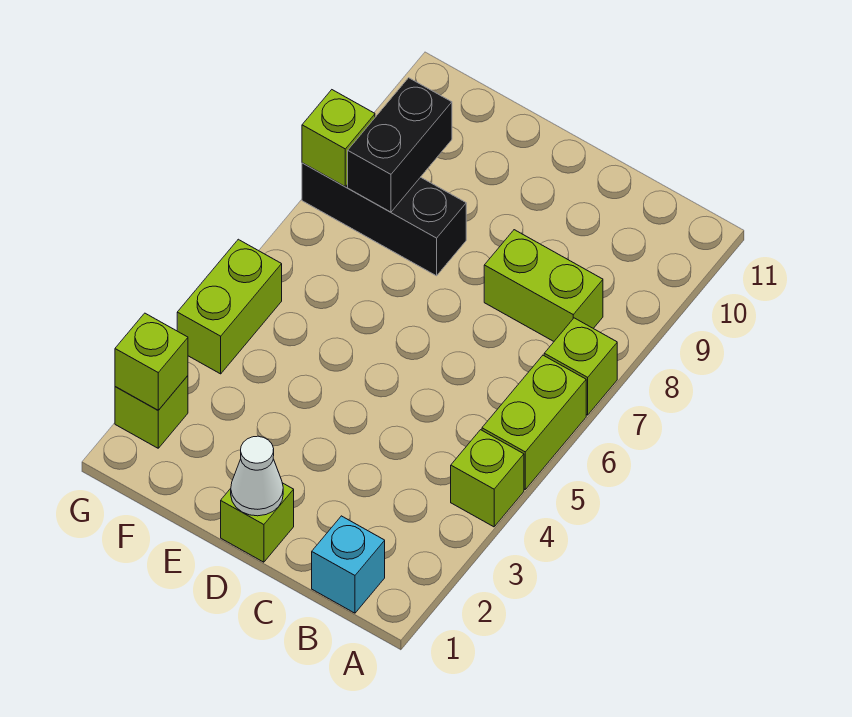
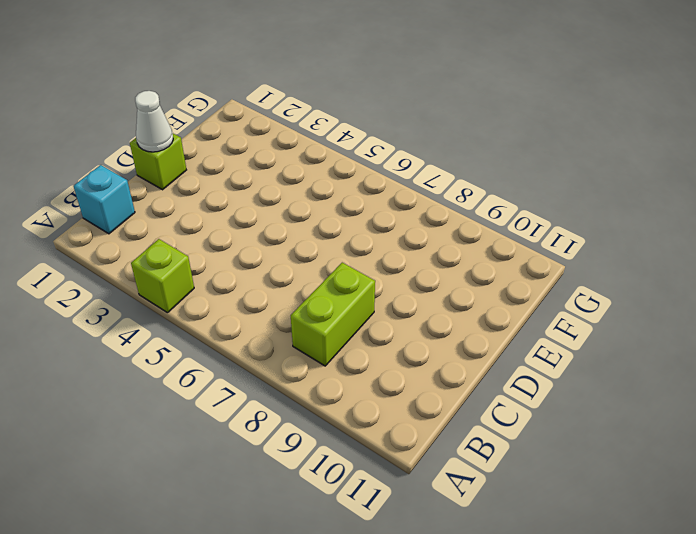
none -> lime 1x2 brick [482,355,586,489]
none -> lime 1x1 brick [544,318,617,415]
none -> black 1x3 brick [302,163,466,276]

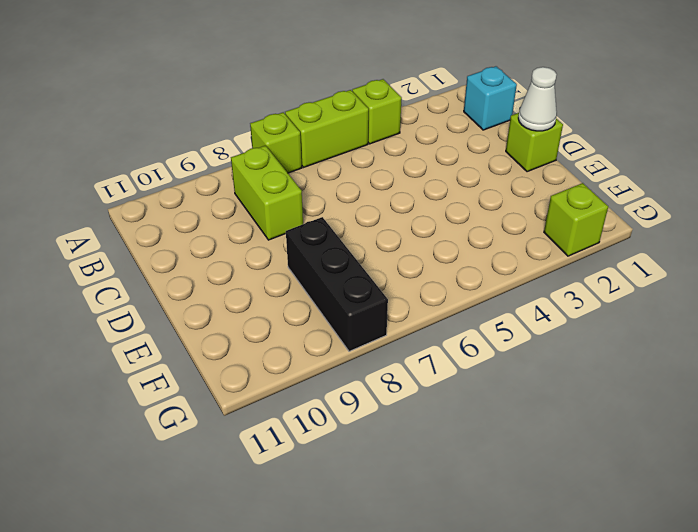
none -> lime 1x2 brick [177,239,282,374]
none -> black 1x2 brick [348,78,452,212]
none -> lime 1x1 brick [115,313,188,410]

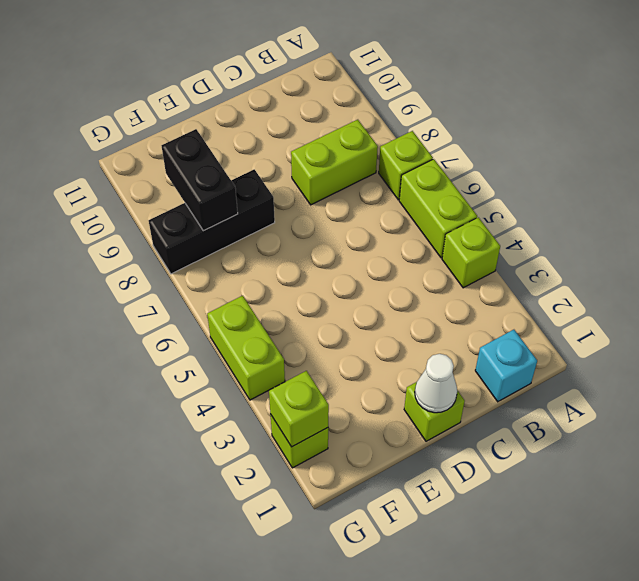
none -> lime 1x1 brick [302,90,375,187]

